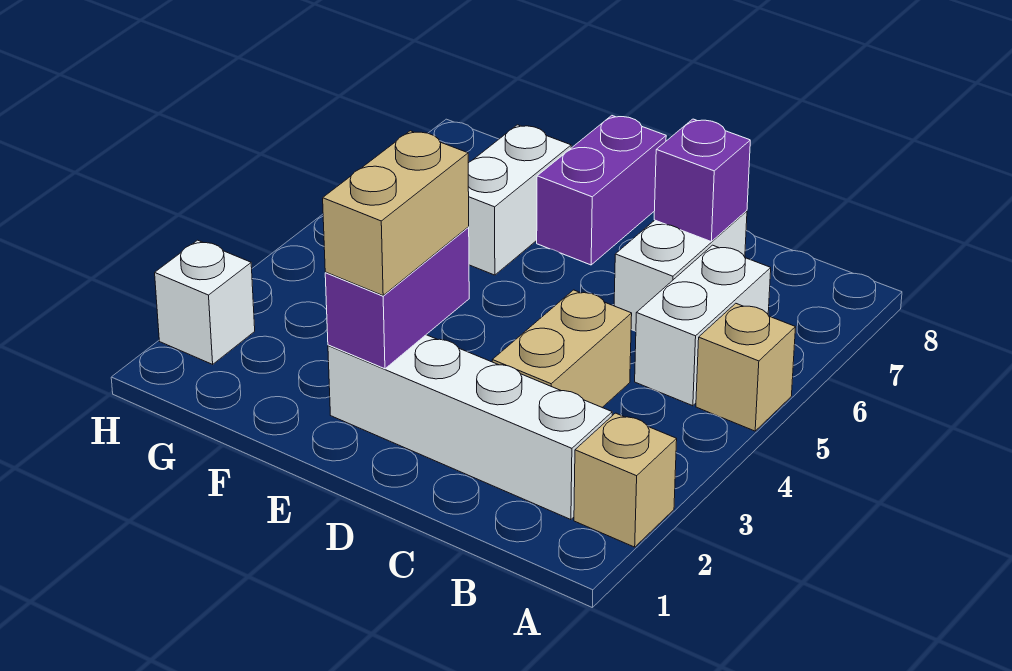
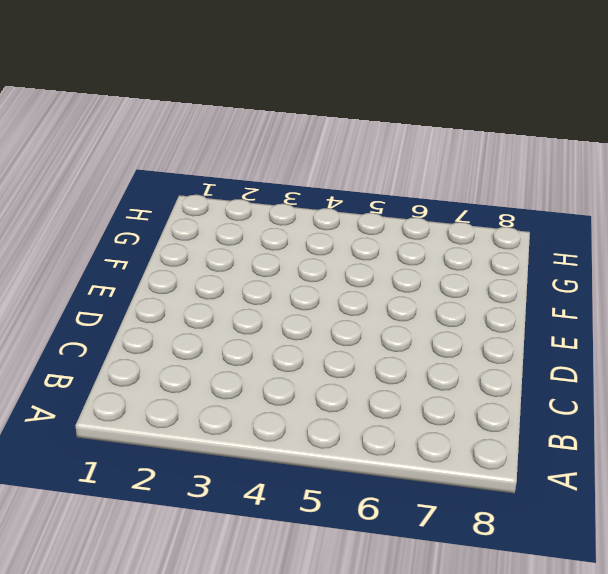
none -> tan 1x1 brick [574,413,677,547]
none -> tan 1x1 brick [696,303,796,431]
none -> white 1x4 brick [328,335,612,520]

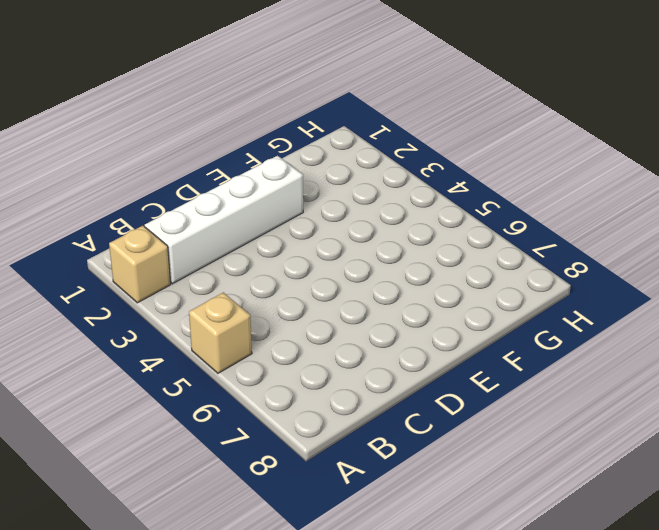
none -> white 1x2 brick [635,245,771,406]
none -> tan 1x2 brick [492,290,632,407]
none -> white 1x2 brick [614,211,747,331]

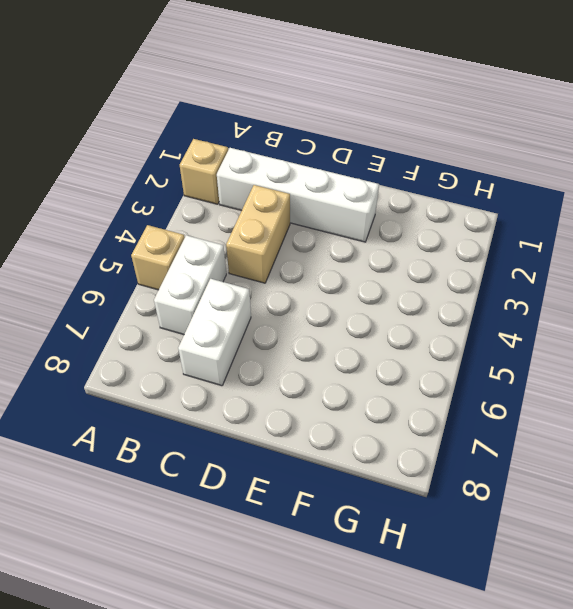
none -> purple 1x2 brick [537,116,666,265]
none -> white 1x2 brick [468,125,571,275]
none -> white 1x1 brick [155,240,255,364]

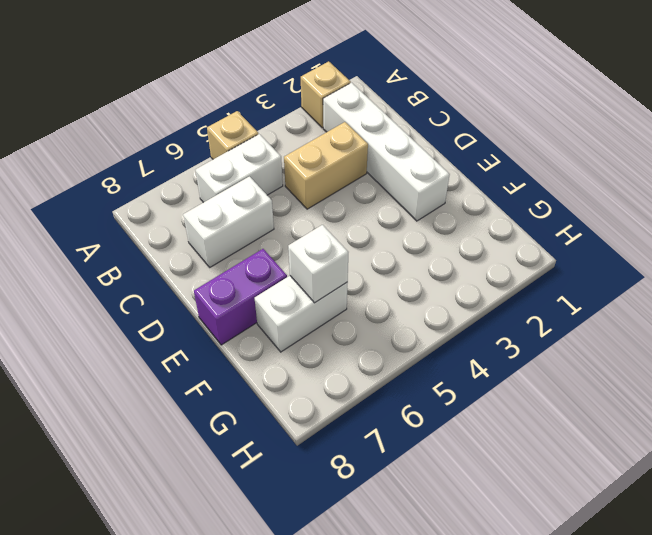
white 1x1 brick [288,225,348,303] -> white 1x1 brick moved to [155,240,255,364]
none -> purple 1x1 brick [654,119,750,241]
none -> purple 1x2 brick [325,227,469,369]
none -> tan 1x2 brick [323,131,469,295]

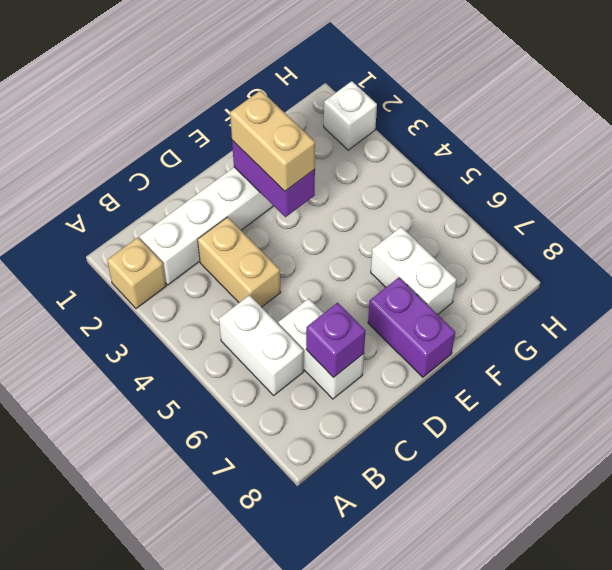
none -> tan 1x1 brick [696,303,796,431]

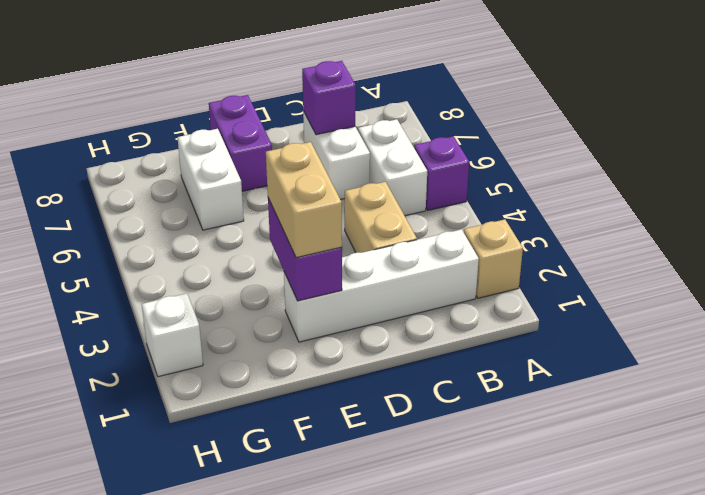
purple 1x1 brick [414,136,469,210] -> tan 1x1 brick [696,303,796,431]

